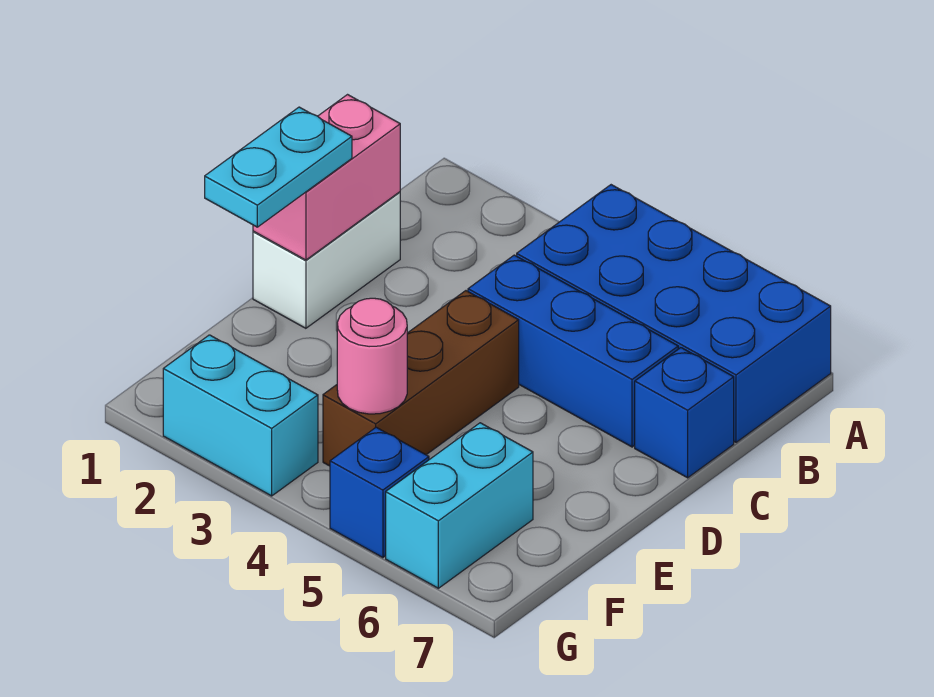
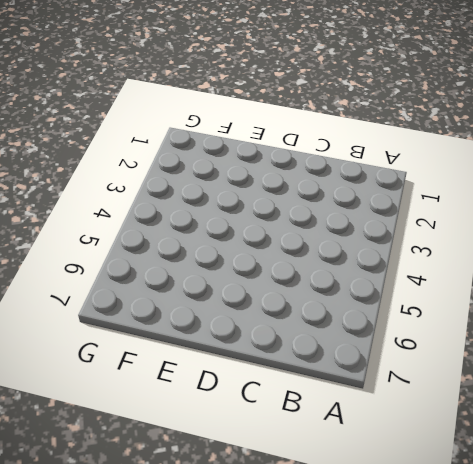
none -> blue 2x4 brick [517,185,831,442]
none -> white 1x2 brick [253,192,400,328]

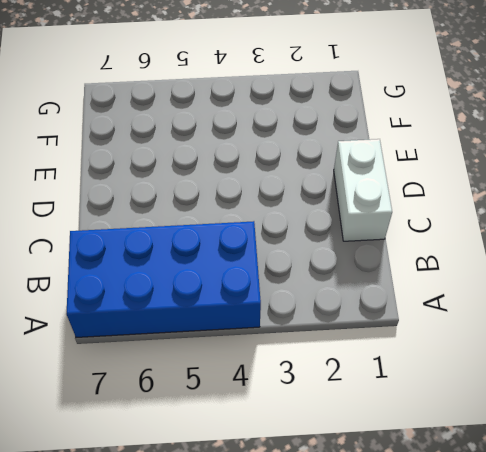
none -> blue 1x3 brick [468,255,678,447]
none -> blue 1x1 brick [635,348,734,478]

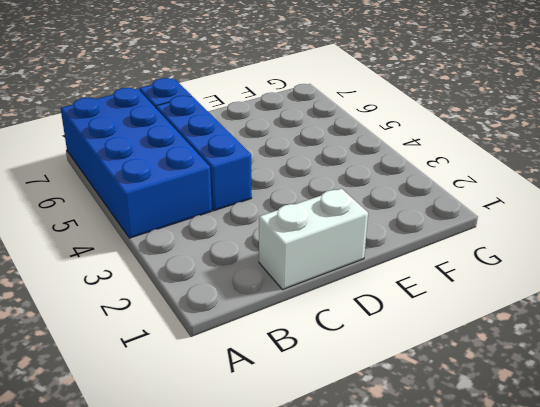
none -> brown 1x3 brick [323,291,519,466]
none -> cyan 1x2 brick [386,423,533,588]

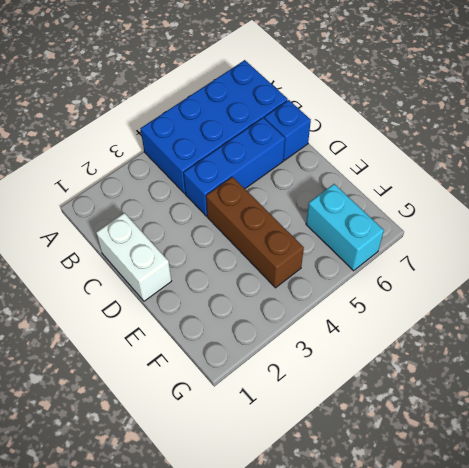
none -> cyan 1x2 brick [163,335,318,496]
none -> blue 1x1 brick [330,427,429,558]

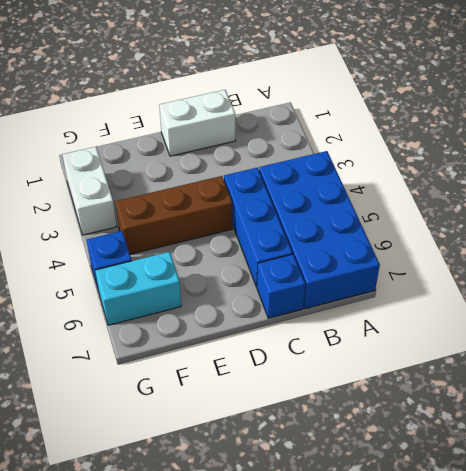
white 1x2 brick [62,147,117,235] -> cyan 1x2 brick [163,335,318,496]
none -> pink 1x2 brick [253,95,400,260]
none -> pink 1x1 round brick [337,298,407,414]

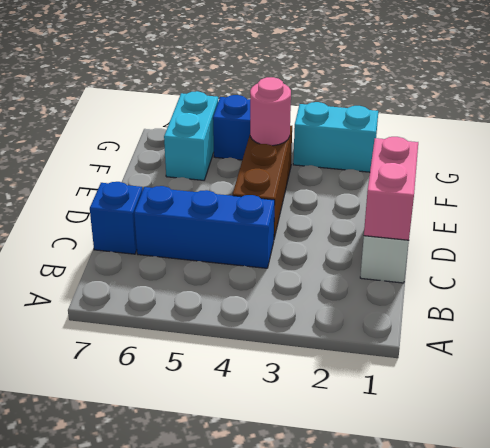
none -> blue 2x4 brick [517,185,831,442]
none -> cyan 1x2 plate [205,107,352,227]

